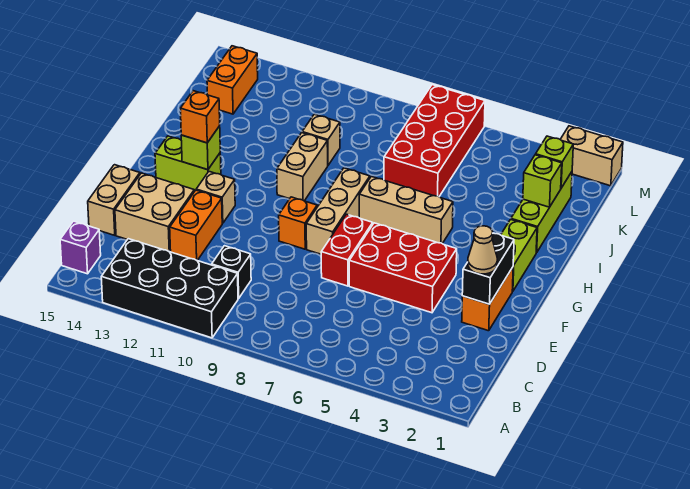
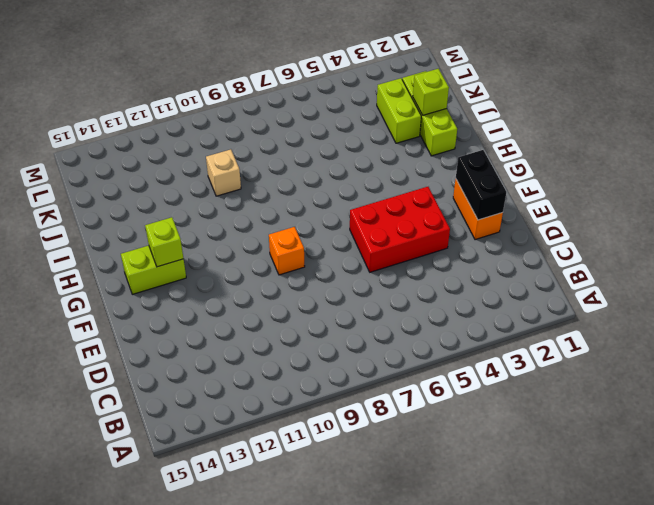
lime 1x2 brick [377,78,421,143] -> lime 1x2 brick moved to [501,219,537,291]
none -> black 2x4 brick [101,239,238,338]
none -> purple 1x1 brick [60,221,101,274]
none -> black 1x1 brick [212,246,251,298]

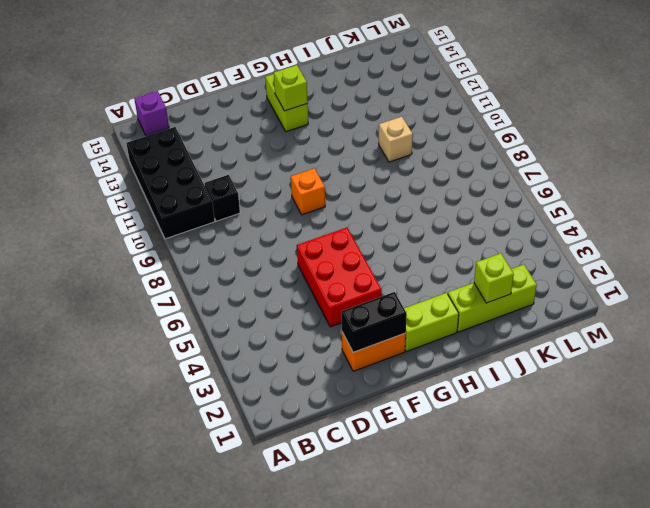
none -> orange 1x2 brick [170,190,222,261]
none -> tan 2x2 brick [115,173,194,252]
none -> tan 1x2 brick [88,165,140,235]

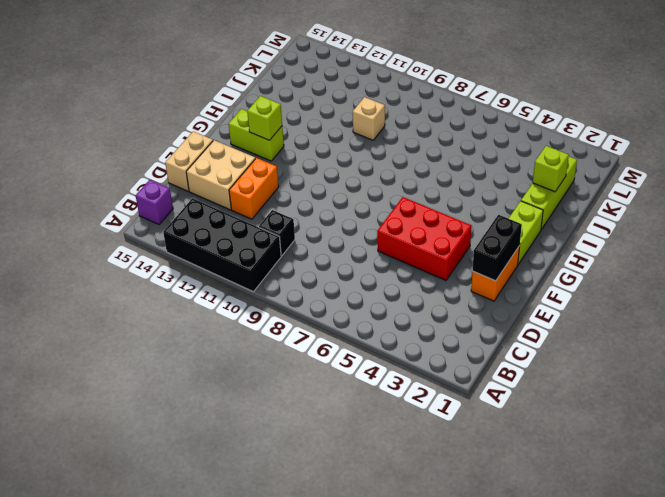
none -> red 1x2 brick [321,214,373,286]
none -> tan 1x3 brick [306,168,370,254]
none -> orange 1x1 brick [279,197,317,249]

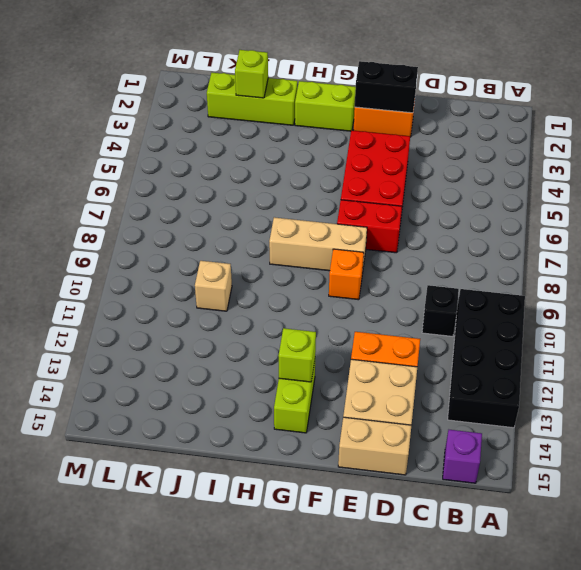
none -> tan 1x1 brick [196,172,235,223]
none -> tan 1x3 brick [359,176,453,244]
none -> tan 1x2 brick [277,133,328,201]

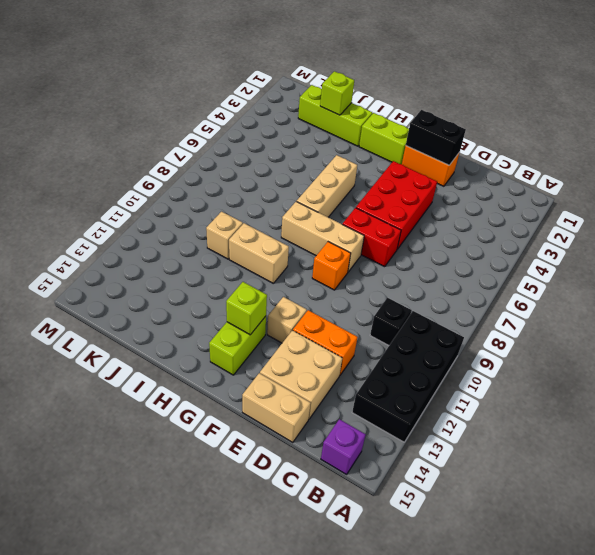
none -> red 2x4 brick [384,85,485,197]
none -> orange 1x2 brick [207,46,258,114]
none -> tan 1x2 brick [560,126,623,186]

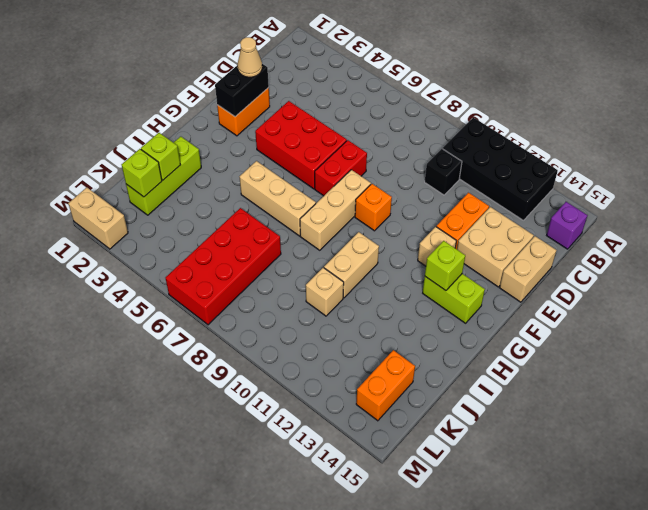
none -> lime 1x2 brick [501,219,537,291]
none -> orange 1x1 brick [180,91,220,143]

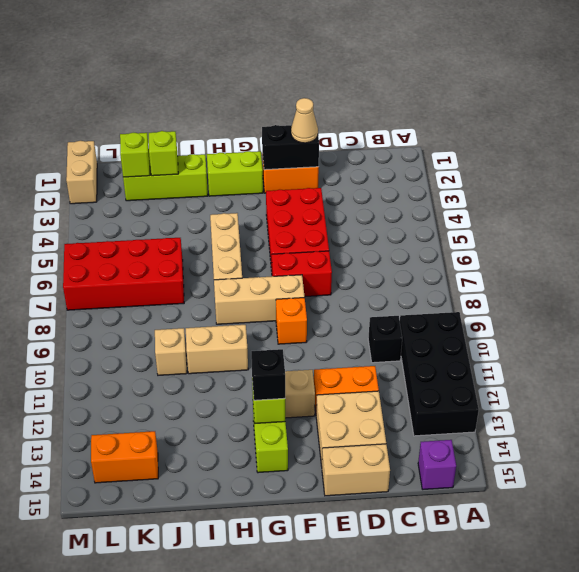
black 1x1 brick [251,349,285,400] -> orange 1x1 brick [180,91,220,143]

